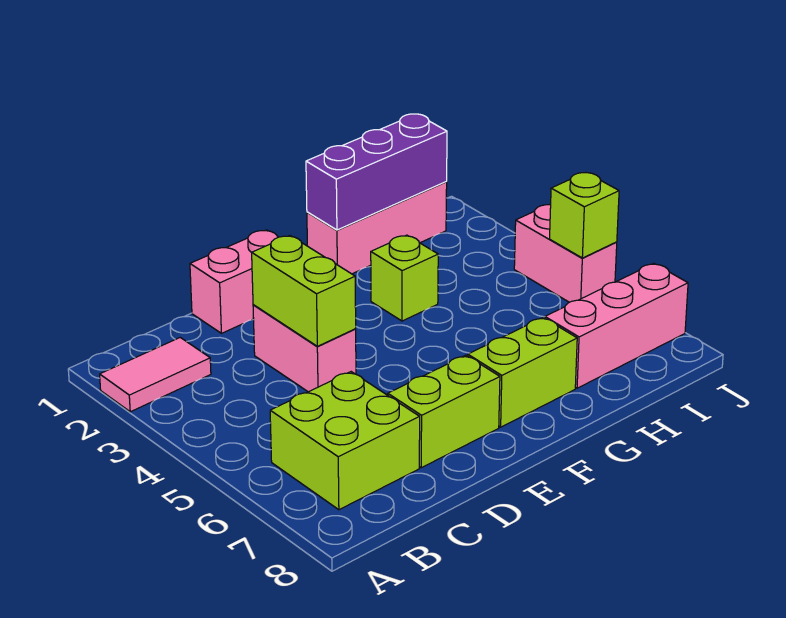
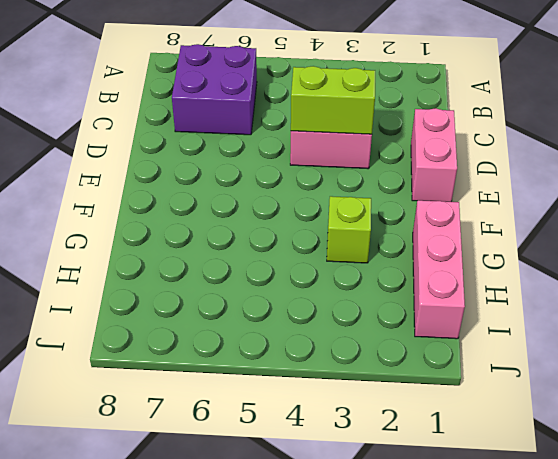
purple 2x2 brick [172,44,257,135] -> lime 2x2 brick [270,372,420,510]
none -> pink 1x2 tile [100,338,211,412]
none -> lime 1x2 brick [388,355,500,468]
none -> lime 1x2 brick [468,318,577,427]

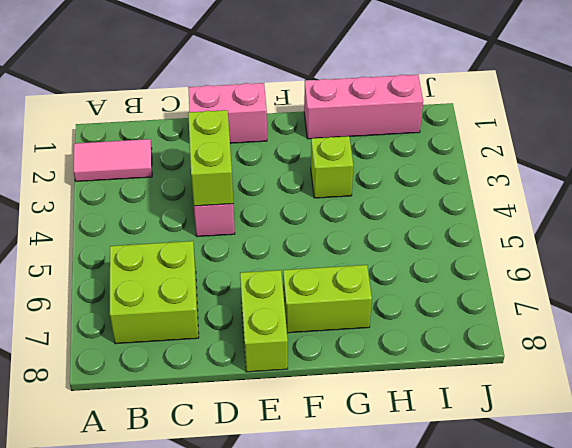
lime 1x2 brick [240,270,288,372] -> lime 1x2 brick turned to [388,355,500,468]
none -> pink 1x3 brick [545,263,688,388]
none -> pink 1x2 brick [514,205,617,302]
none -> purple 1x3 brick [306,114,447,230]

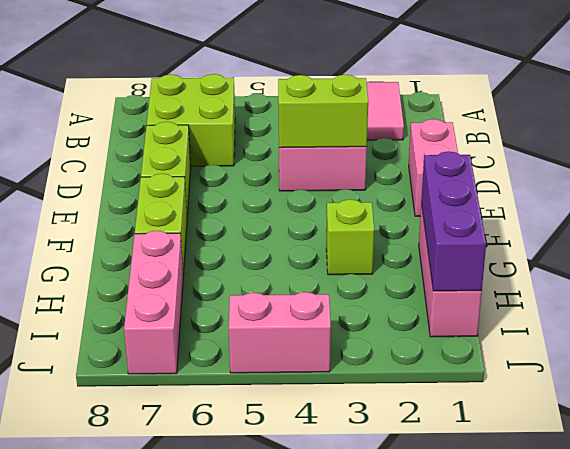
none -> lime 1x1 brick [550,173,619,258]

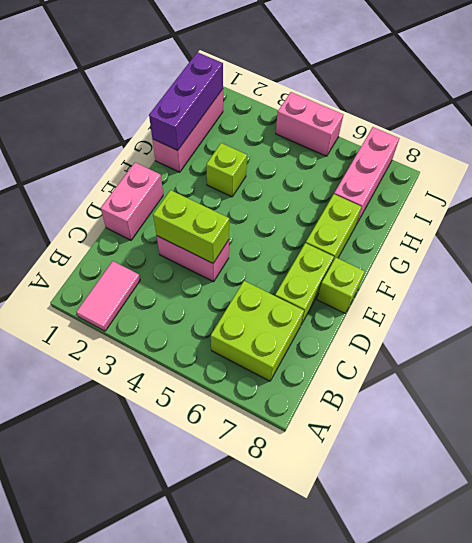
lime 1x1 brick [317,258,365,313] -> lime 1x1 brick moved to [550,173,619,258]

